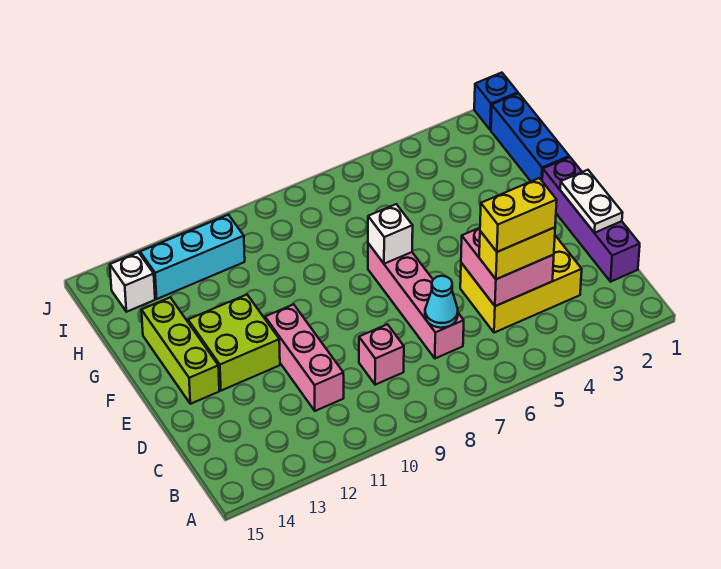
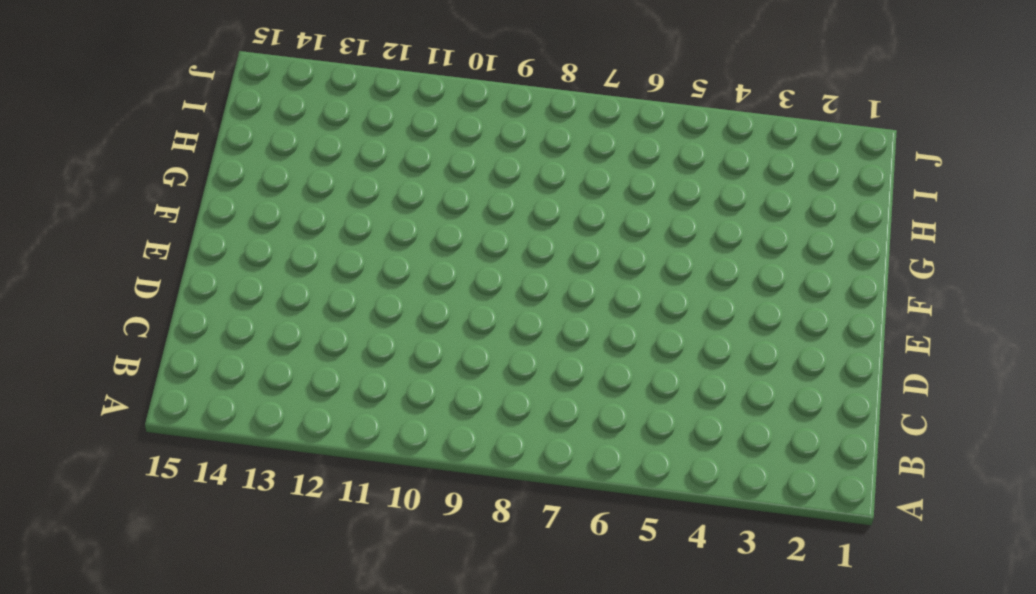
none -> purple 1x4 brick [542,157,640,282]
none -> yellow 2x3 brick [460,236,582,333]
none -> pink 1x4 brick [368,243,464,358]

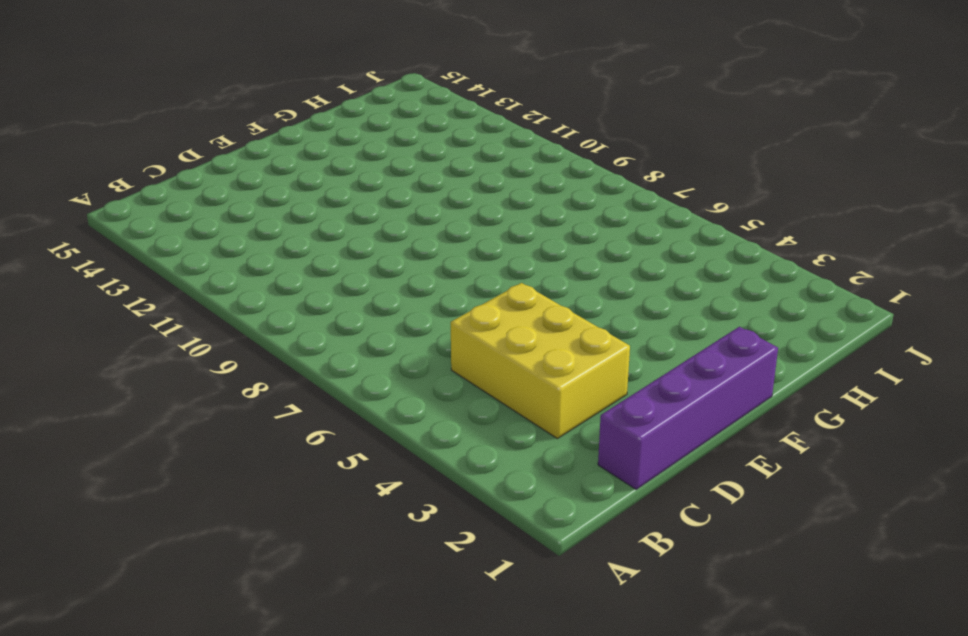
none -> pink 1x4 brick [368,243,464,358]
none -> pink 1x1 brick [359,324,404,385]
none -> pink 1x3 brick [265,304,344,411]

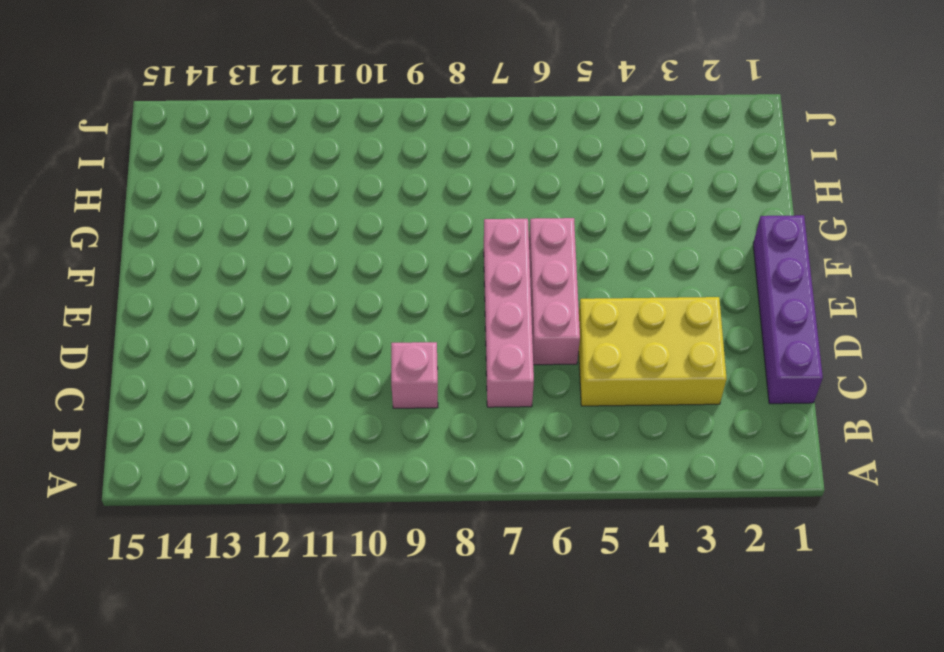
pink 1x3 brick [529,218,580,365] -> pink 1x3 brick moved to [265,304,344,411]
none -> lime 2x2 brick [188,295,280,391]
none -> lime 1x3 brick [141,298,219,404]
none -> blue 1x3 brick [491,93,569,181]

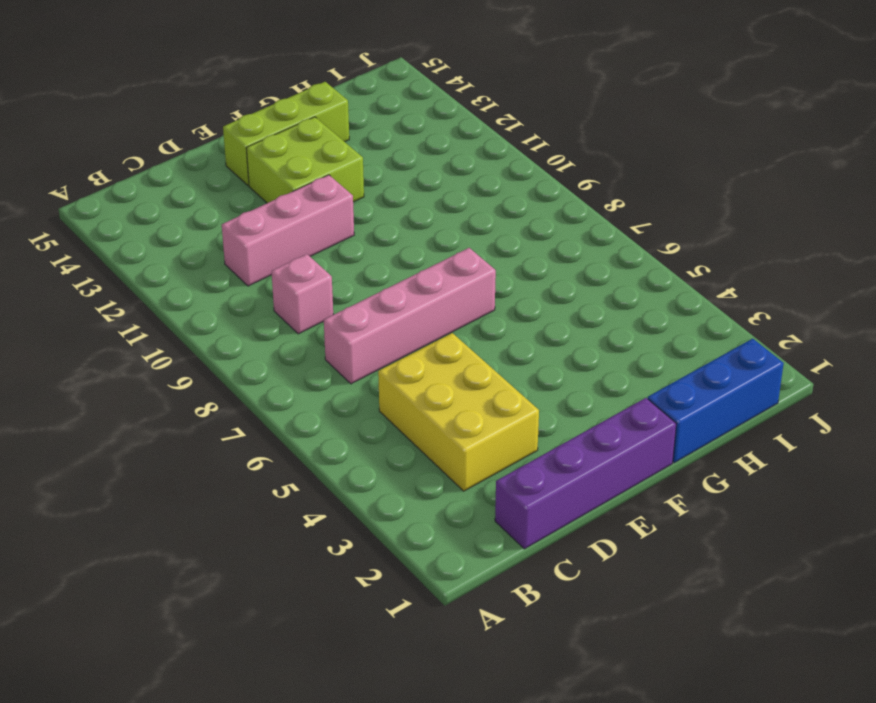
none -> cyan 1x3 brick [140,215,245,299]
none -> white 1x1 brick [110,252,155,312]
none -> blue 1x1 brick [474,73,518,130]

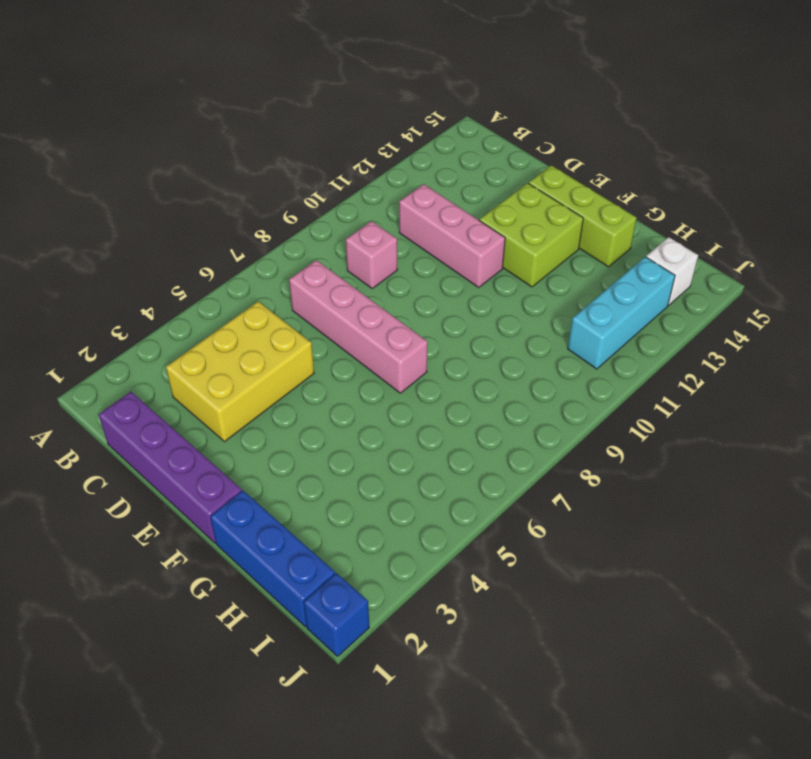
none -> pink 2x2 brick [461,228,554,306]
none -> cyan 1x1 cone [425,276,458,328]
none -> white 1x2 plate [560,170,622,233]

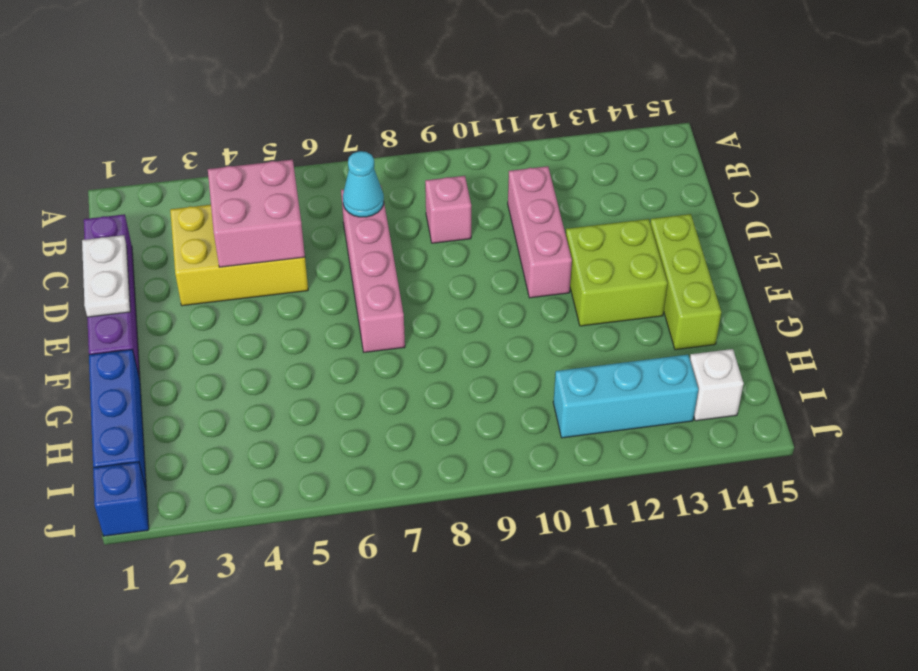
none -> white 1x1 brick [368,204,413,264]
none -> yellow 1x2 brick [479,227,555,279]
none -> yellow 1x2 brick [480,178,557,252]

